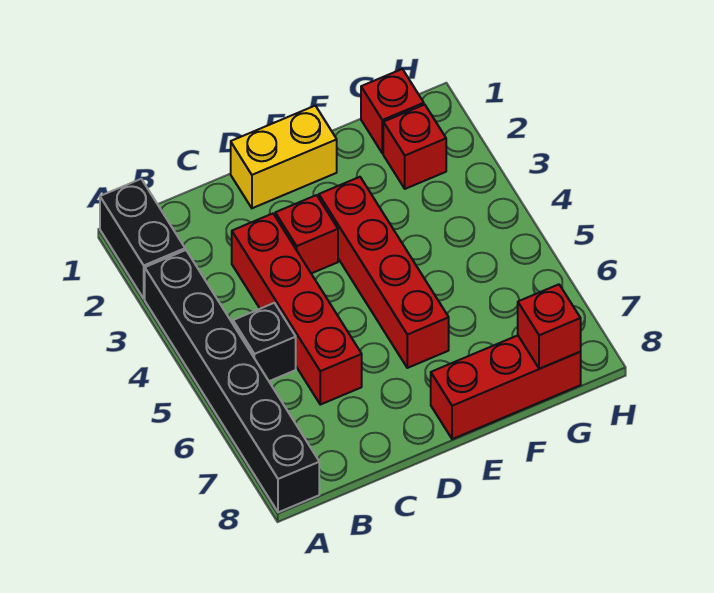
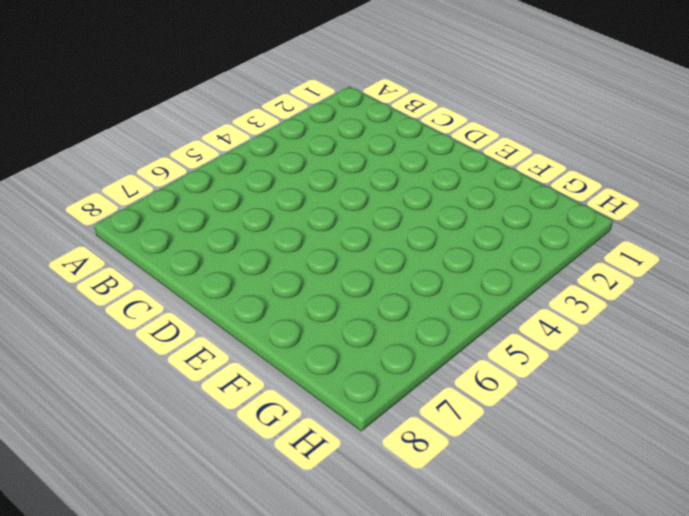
none -> black 1x2 brick [100,179,185,299]
none -> black 1x6 brick [145,250,319,512]

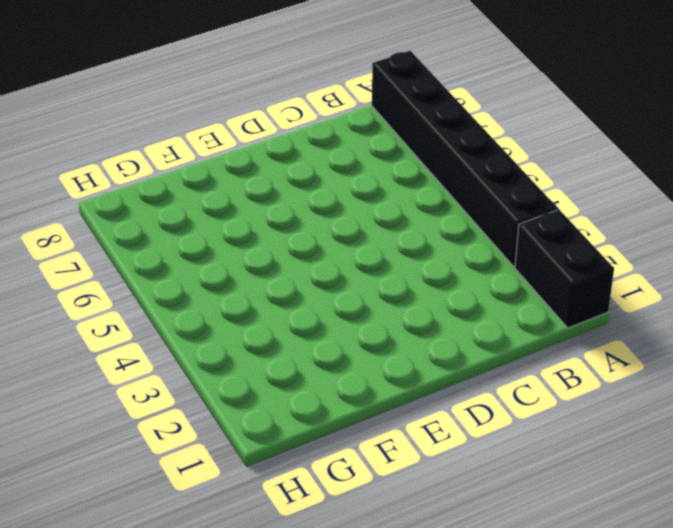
none -> black 1x1 brick [233,303,296,381]
none -> red 1x4 brick [232,214,362,405]

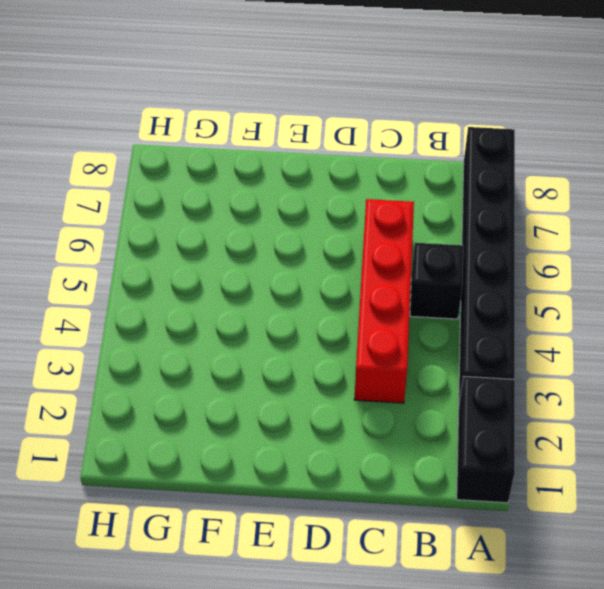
none -> yellow 1x2 brick [231,106,337,208]
none -> red 1x1 brick [275,195,338,273]

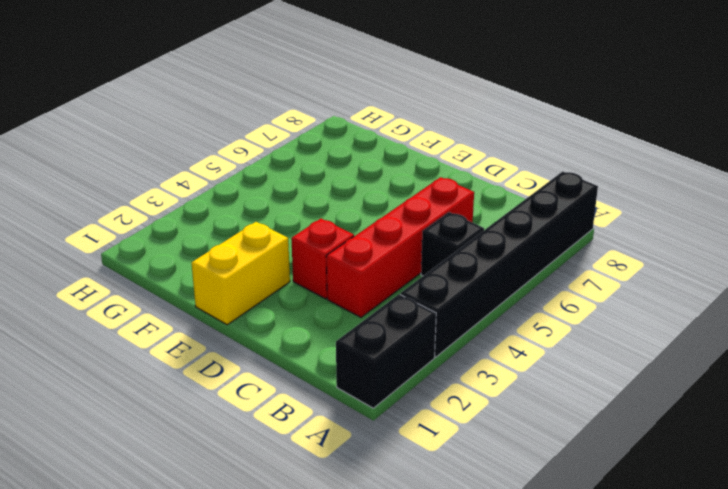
yellow 1x2 brick [192,222,290,325] -> yellow 1x2 brick turned to [231,106,337,208]
none -> red 1x4 brick [319,177,449,368]
none -> red 1x3 brick [431,336,581,439]

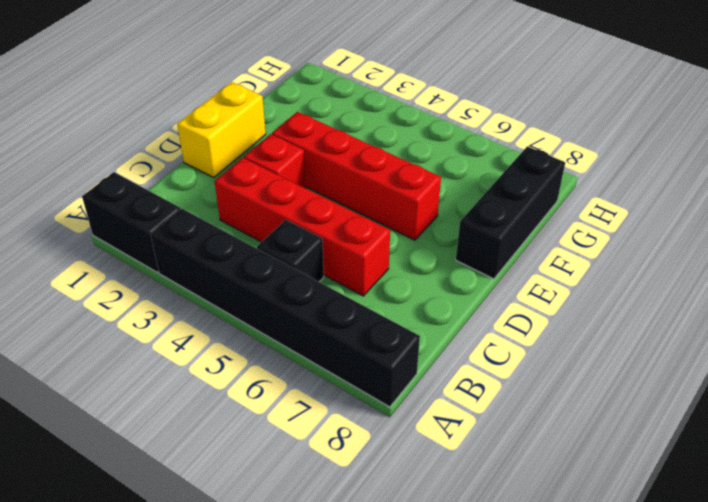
black 1x3 brick [456,146,565,279] -> red 1x3 brick [431,336,581,439]
none -> red 1x1 brick [361,69,424,153]
none -> red 1x1 brick [383,105,446,189]

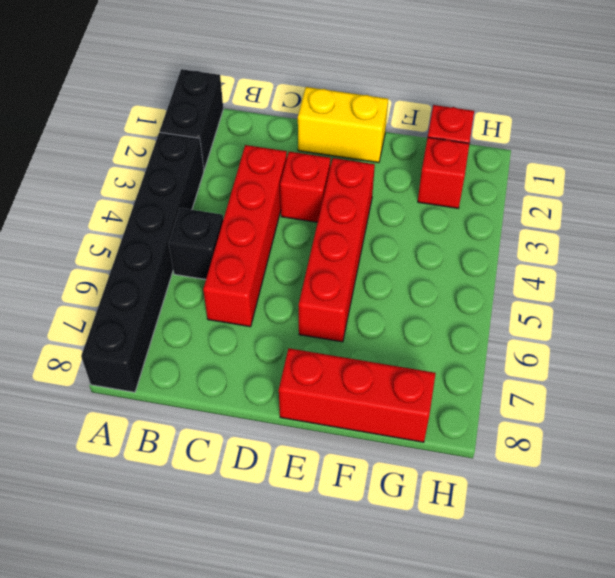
none -> red 1x1 brick [518,284,581,369]

